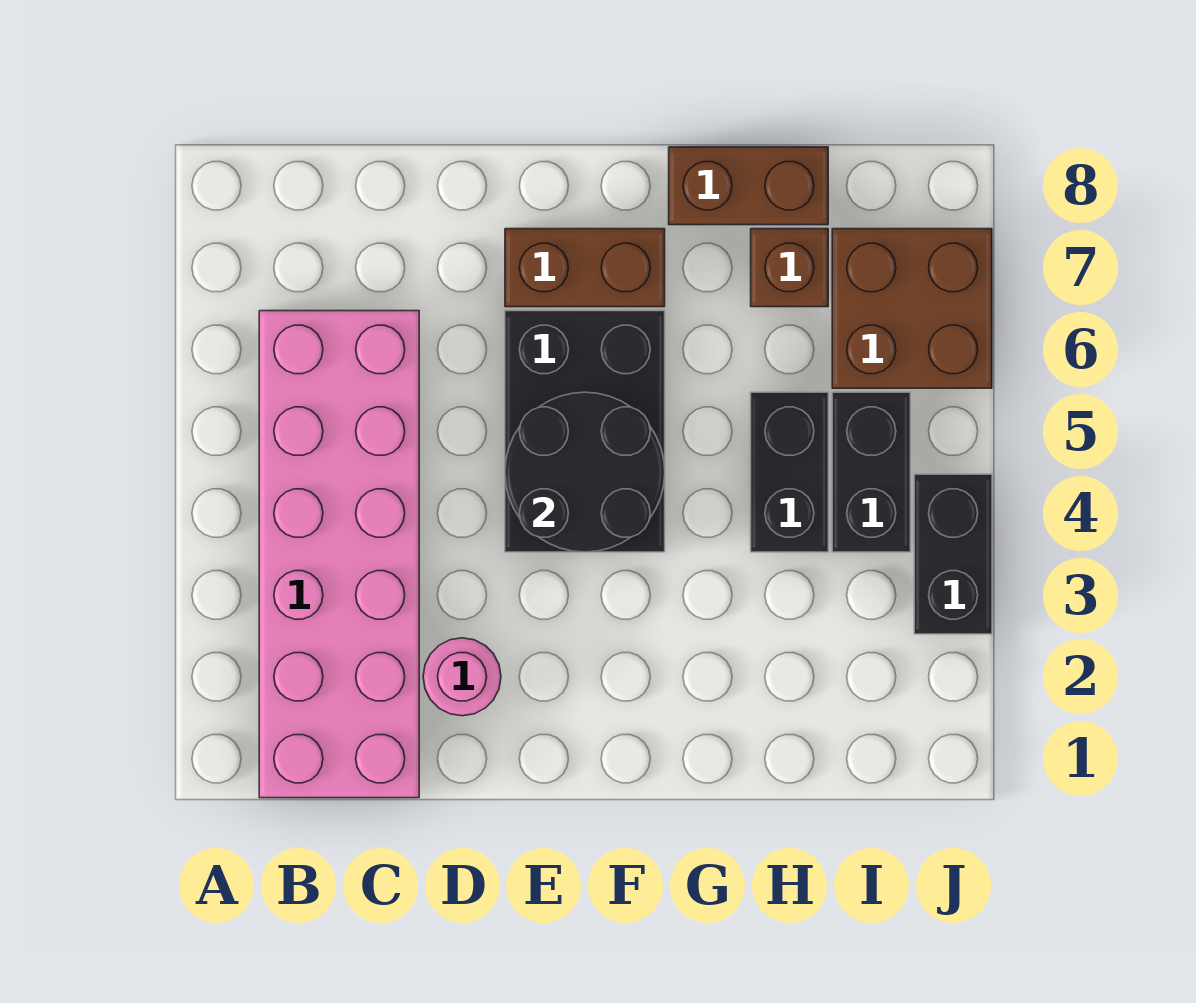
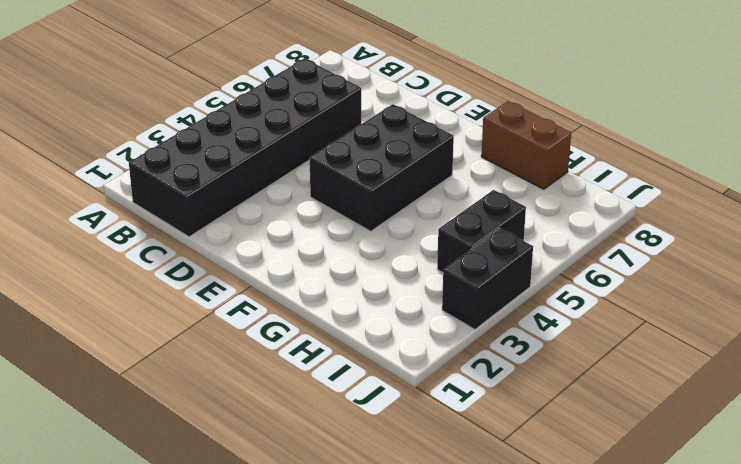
black 2x6 brick [129,59,361,237] -> pink 2x6 brick [259,311,419,798]
none -> pink 1x1 round brick [423,638,501,716]
none -> brown 1x2 brick [505,229,665,307]

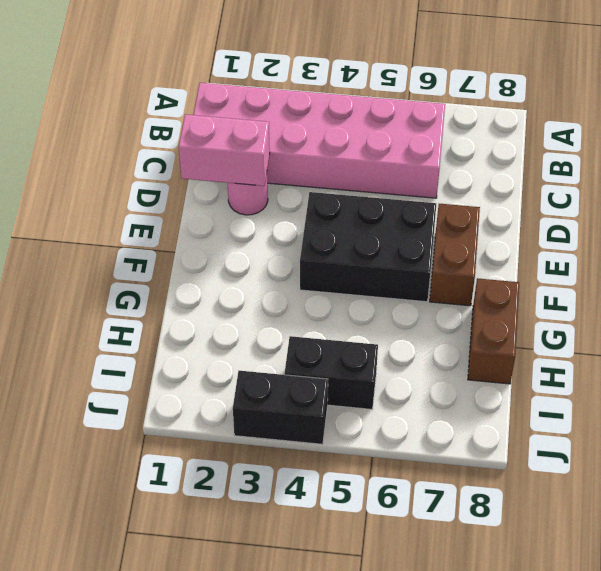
pink 1x2 brick [179,114,270,186] -> none
none -> black 1x2 brick [751,392,828,552]
none -> brown 1x1 brick [751,229,828,307]

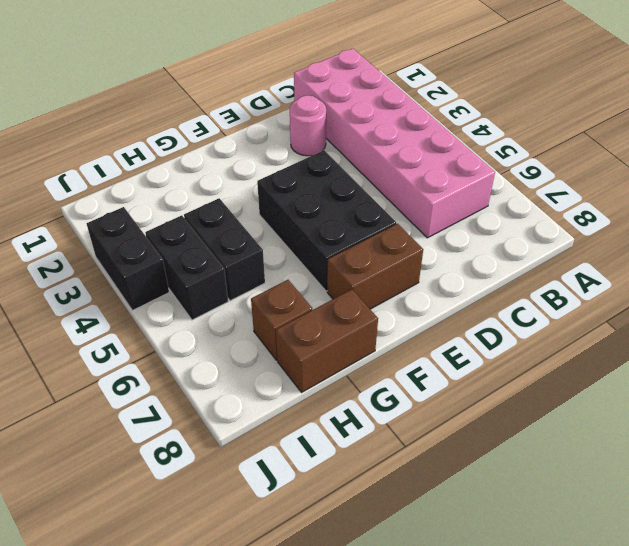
none -> brown 2x2 brick [832,229,992,388]
none -> black 2x2 round brick [505,392,665,552]

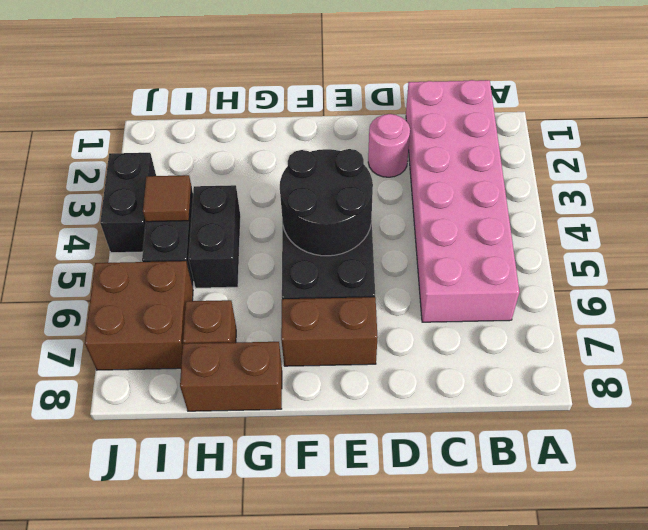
brown 1x1 tile [143,175,191,222] -> none

